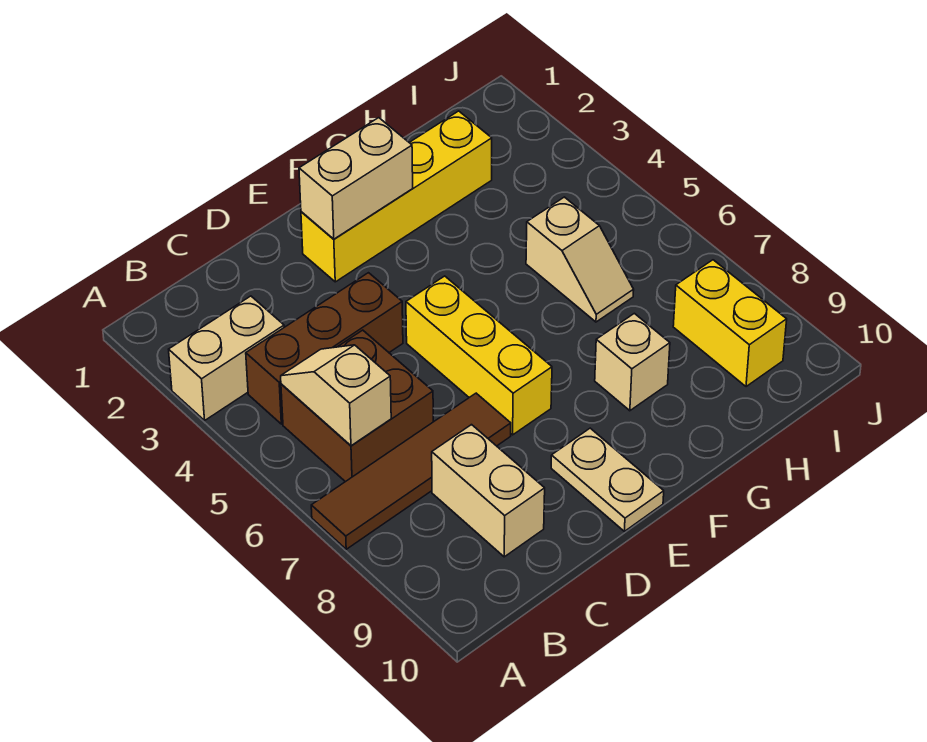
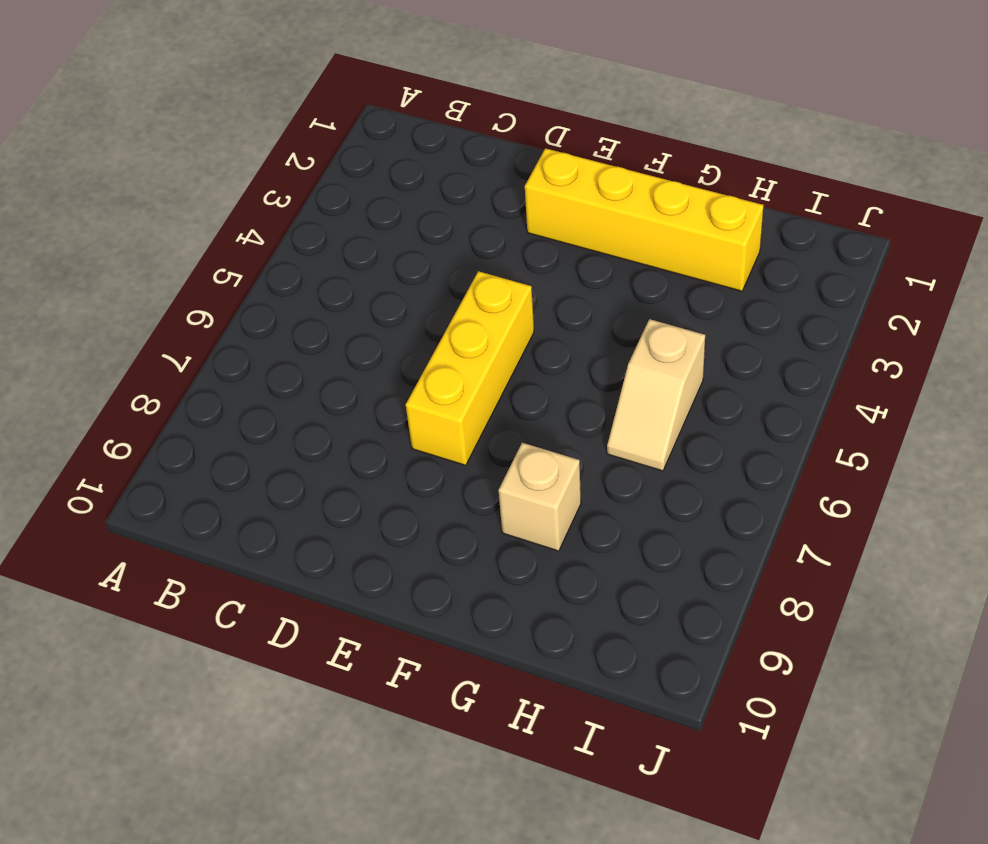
none -> tan 1x2 brick [169,296,284,420]
none -> brown 1x4 tile [311,393,511,549]
none -> brown 1x3 brick [246,273,403,424]

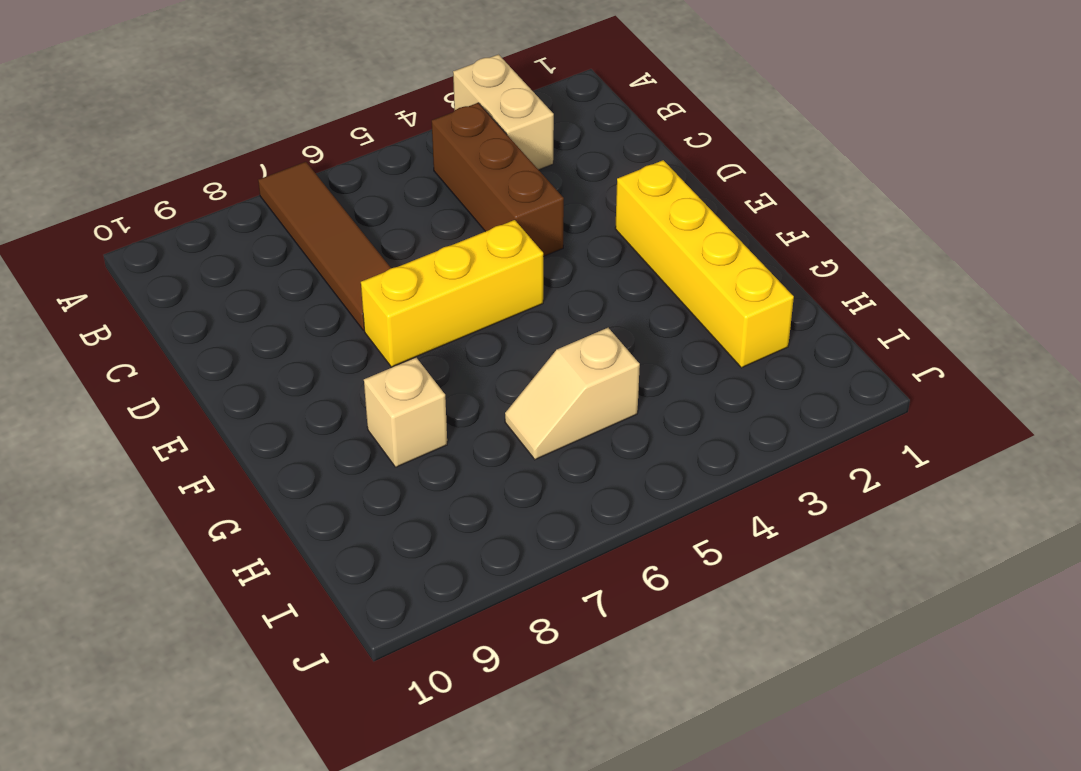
none -> brown 2x2 brick [281,330,433,482]
none -> tan 1x2 brick [432,425,545,557]
none -> tan 1x2 plate [551,428,664,531]

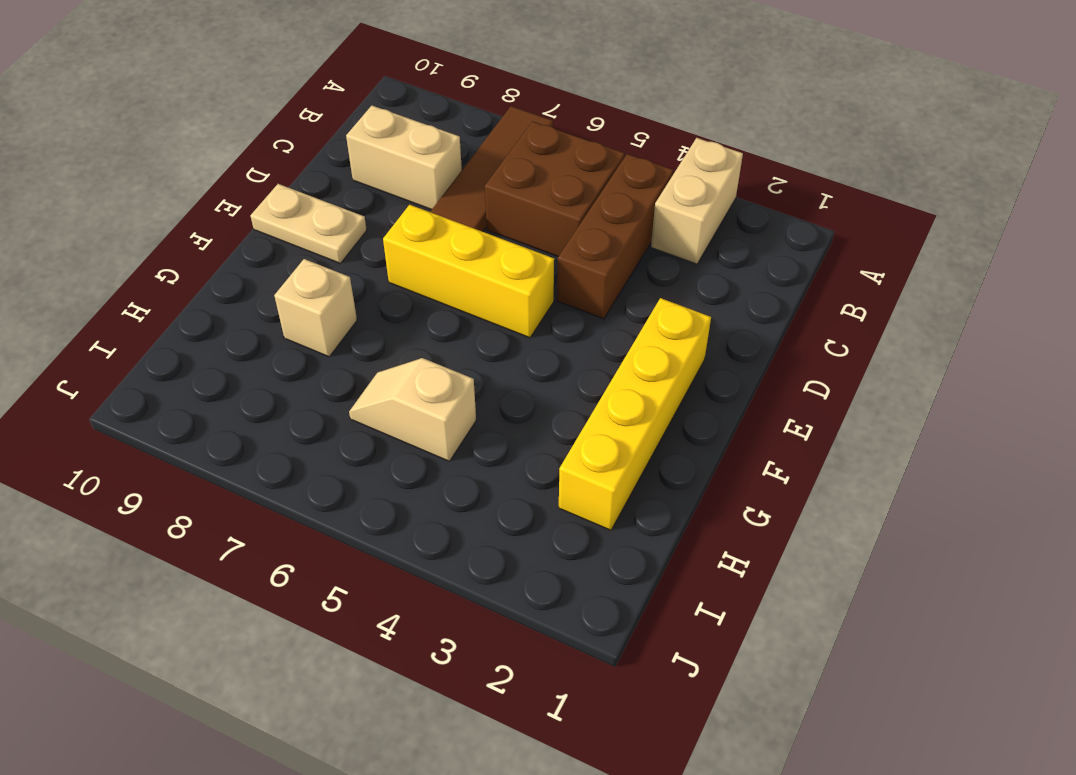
none -> yellow 1x2 brick [673,260,787,387]
none -> tan 1x2 slope [281,345,391,446]
none -> tan 1x2 brick [299,118,413,239]

